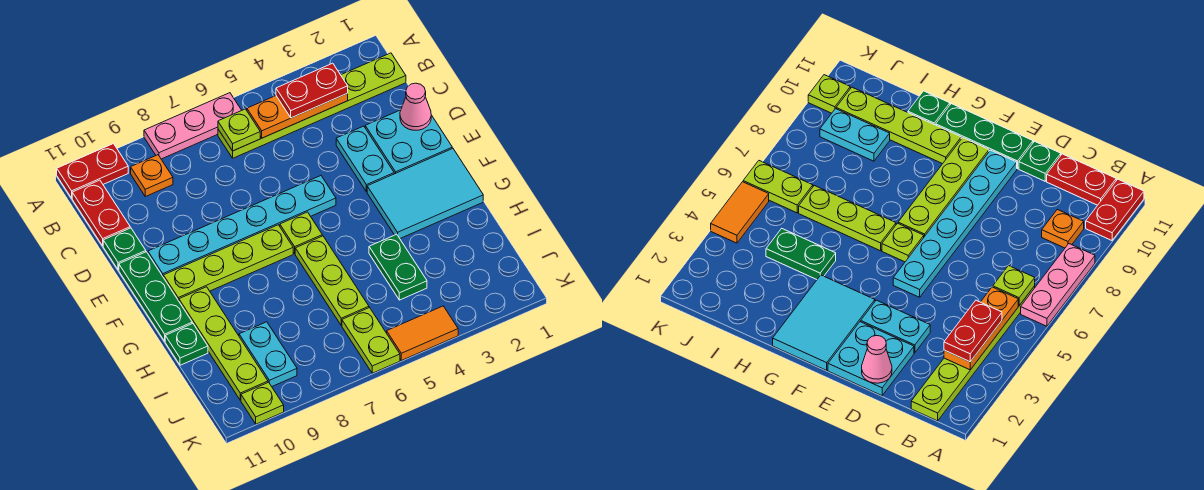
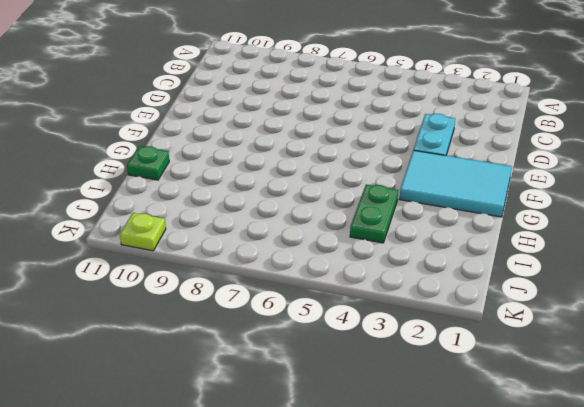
none -> pink 1x3 plate [144,93,241,159]
none -> red 1x2 plate [57,144,128,198]
none -> lime 1x6 plate [218,53,406,158]

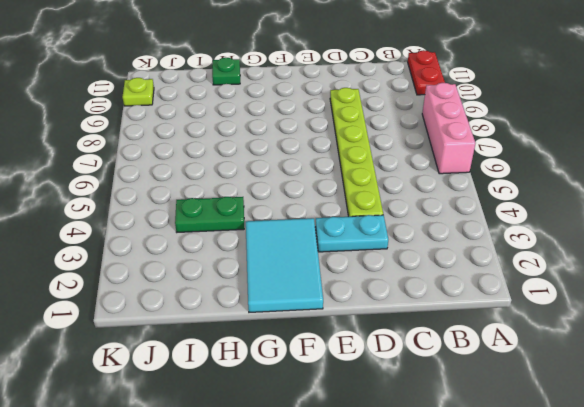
pink 1x3 brick [422,83,476,174] -> pink 1x3 plate [144,93,241,159]
lime 1x6 plate [330,88,383,217] -> lime 1x6 plate moved to [218,53,406,158]
none -> orange 1x1 plate [131,155,173,197]
none -> red 1x2 plate [72,180,130,246]
none -> cyan 2x2 plate [365,110,452,174]

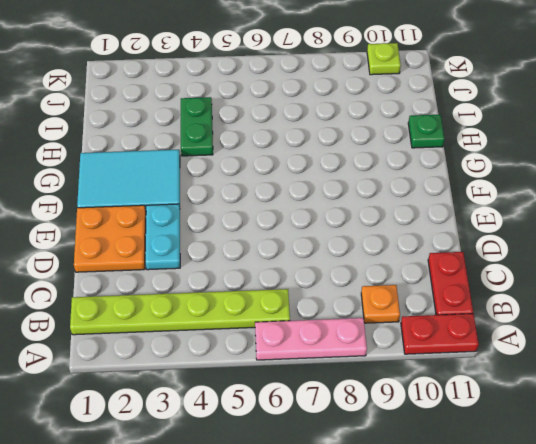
orange 2x2 plate [74,205,146,272] -> cyan 2x2 plate [365,110,452,174]
none -> green 1x1 plate [103,228,146,270]
none -> cyan 1x6 plate [148,176,336,276]
none -> green 1x3 plate [119,252,192,341]

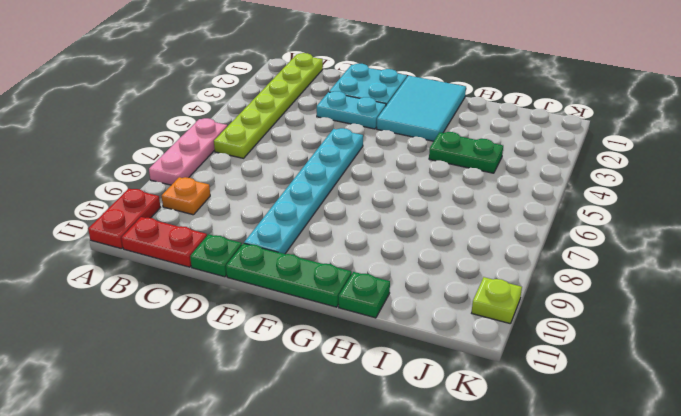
none -> lime 1x1 plate [280,212,322,254]
none -> lime 1x4 plate [163,225,293,301]
none -> lime 1x3 plate [295,236,369,325]

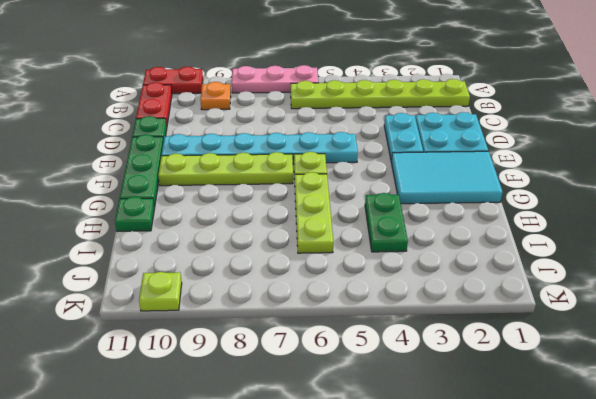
none -> lime 1x4 plate [179,287,268,400]
none -> cyan 1x2 plate [239,322,297,386]
none -> lime 1x2 plate [342,308,400,373]

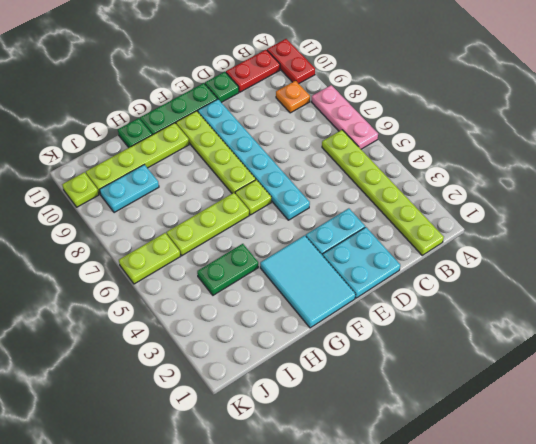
none -> orange 1x2 tile [387,306,458,361]
none -> orange 1x3 plate [247,93,348,138]
none -> lime 1x1 plate [218,109,260,151]

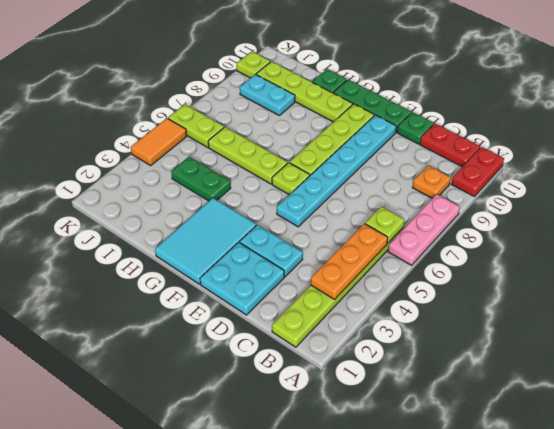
none -> pink 1x1 cone [400,83,431,130]
none -> red 1x2 plate [276,63,348,118]

